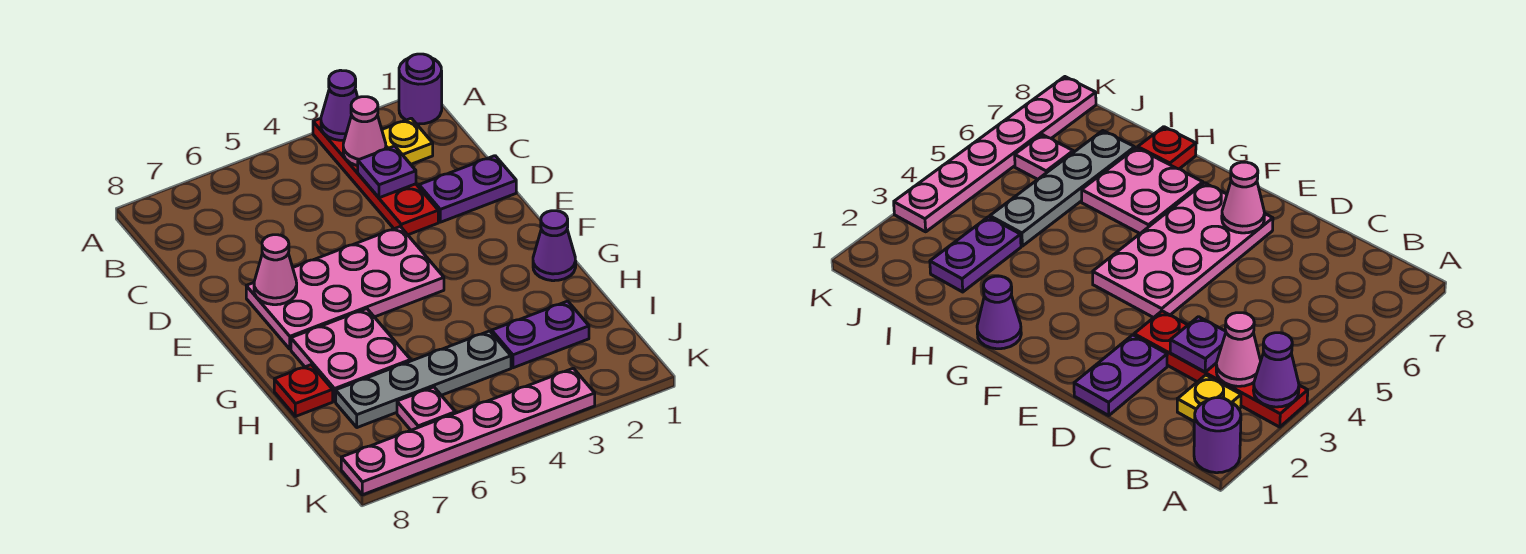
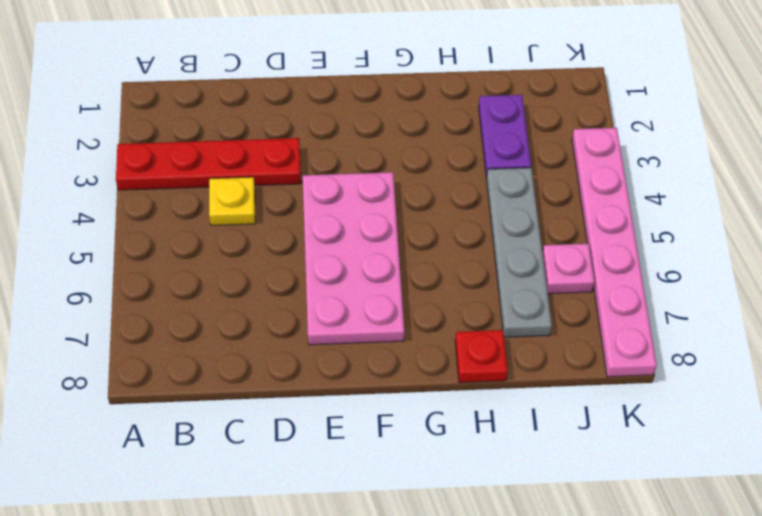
yellow 1x1 plate [209,177,255,225] -> yellow 1x1 plate moved to [382,118,433,164]
none -> purple 1x1 round brick [399,54,442,124]
none -> purple 1x2 plate [419,156,516,222]
none -> purple 1x1 cone [533,211,576,281]

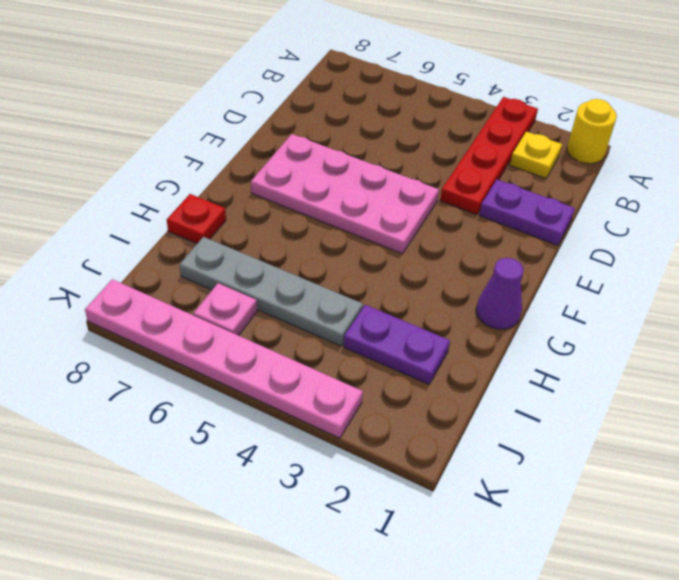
yellow 1x1 round brick [567,99,617,164] -> purple 1x1 round brick [399,54,442,124]
none -> pink 2x2 plate [291,309,411,402]
none -> purple 1x1 cone [321,70,358,140]
none -> pink 1x1 cone [343,97,386,166]

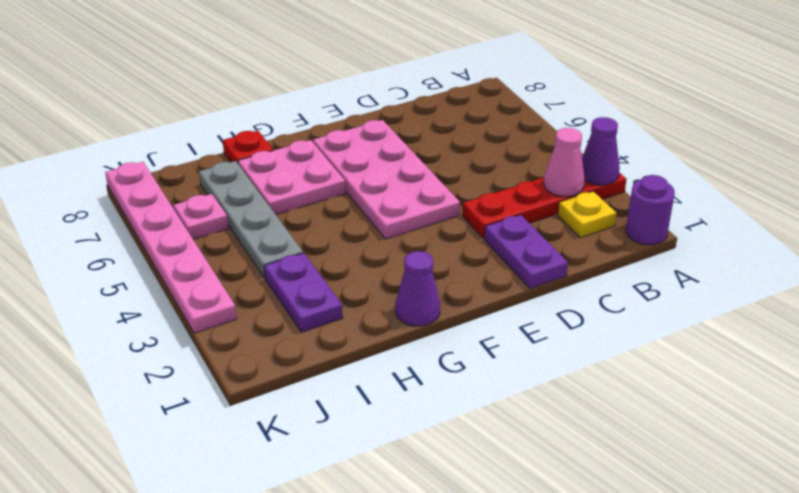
none -> purple 1x1 plate [358,146,416,198]
none -> pink 1x1 cone [254,235,297,305]

